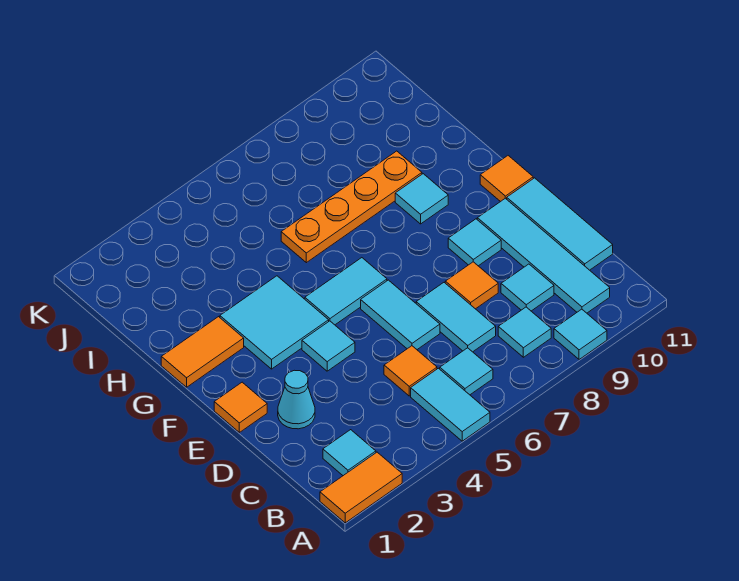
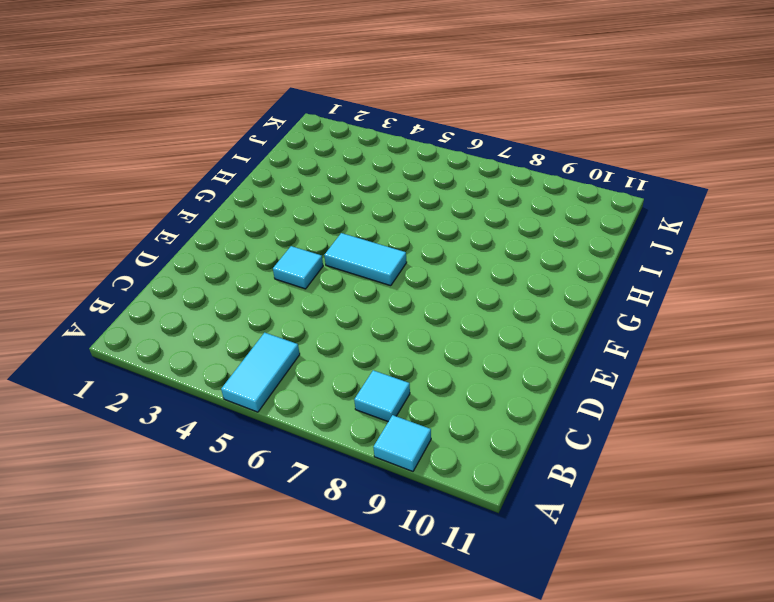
none -> orange 1x2 tile [320,452,402,523]
none -> cyan 1x1 tile [323,430,376,476]
none -> cyan 1x1 tile [440,348,493,395]

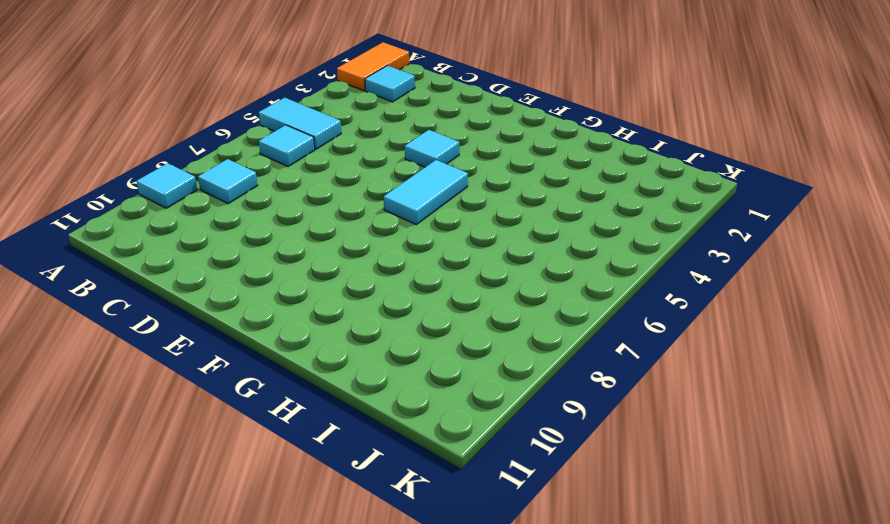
none -> cyan 1x4 tile [477,198,610,313]
none -> orange 1x1 tile [384,346,437,396]
none -> cyan 1x2 tile [416,283,496,352]

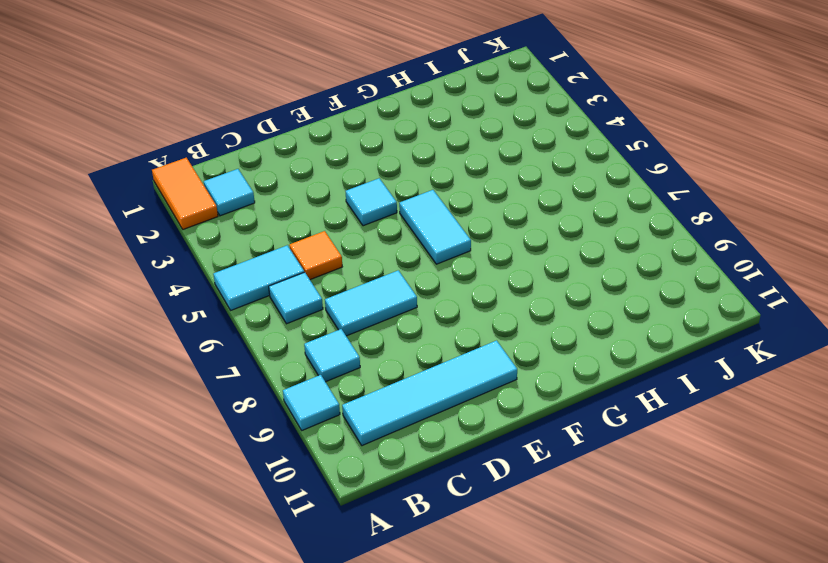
none -> cyan 1x1 tile [501,264,554,311]
none -> cyan 1x3 tile [507,178,613,270]
none -> cyan 1x1 cone [278,370,315,429]

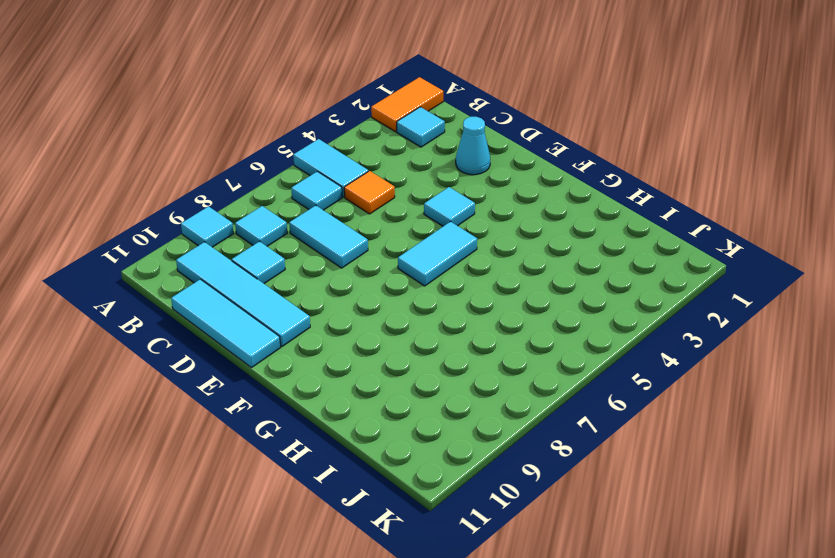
none -> cyan 1x2 tile [361,280,440,349]
none -> orange 1x1 tile [445,262,498,309]
none -> orange 1x1 tile [214,382,267,432]

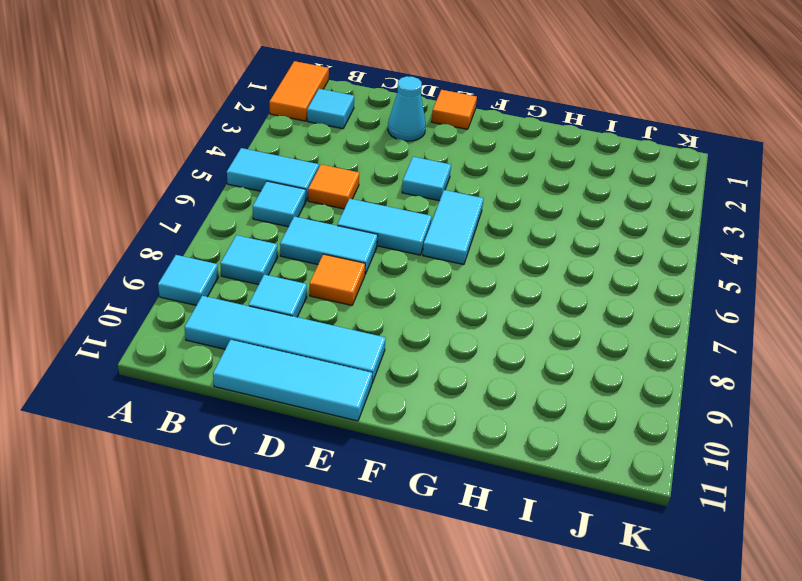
none -> cyan 1x1 tile [448,219,501,266]
none -> cyan 2x2 tile [220,276,329,369]
none -> orange 1x1 tile [480,156,533,202]

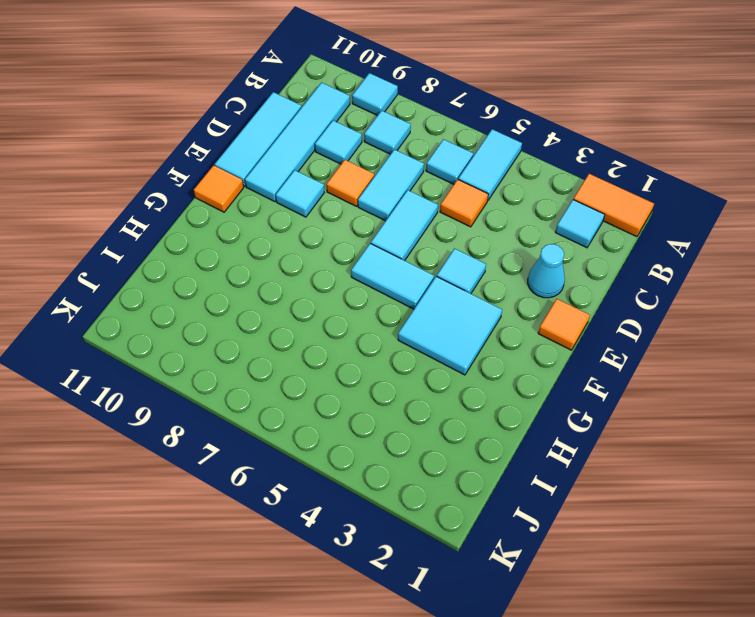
none -> orange 1x2 tile [161,317,244,387]
none -> cyan 1x1 tile [395,174,448,224]
none -> orange 1x4 plate [281,151,422,263]

